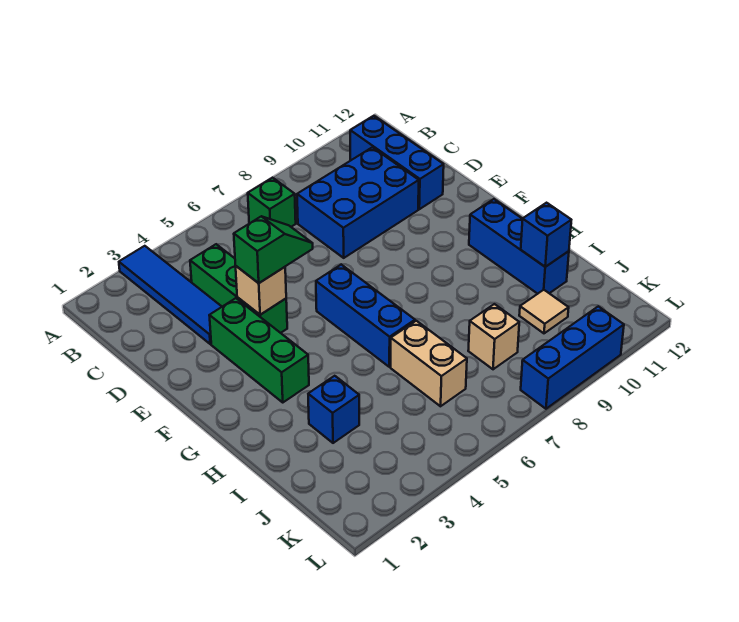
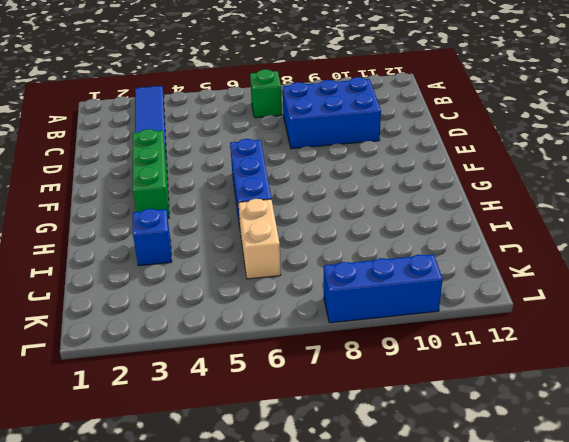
none -> blue 1x3 brick [350,116,444,209]
none -> green 1x3 brick [190,244,287,333]
none -> blue 1x3 brick [469,199,569,294]

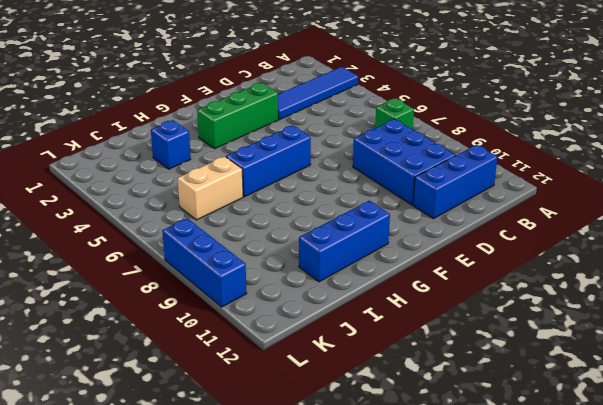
none -> green 1x3 brick [190,244,287,333]
none -> tan 1x1 brick [468,304,519,369]
none -> tan 1x1 tile [519,290,569,333]

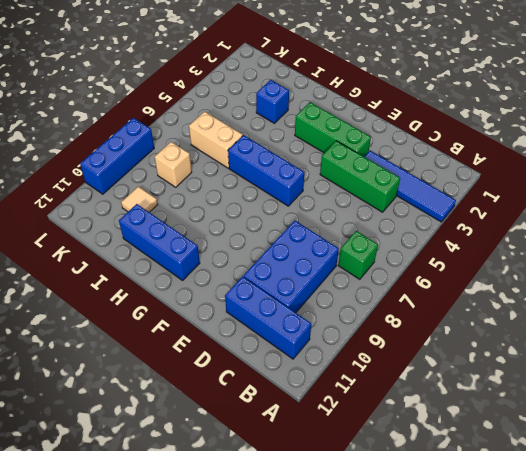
none -> tan 1x1 brick [236,266,286,315]
none -> blue 1x1 brick [521,203,571,267]
none -> green 1x2 slope [234,216,313,283]

